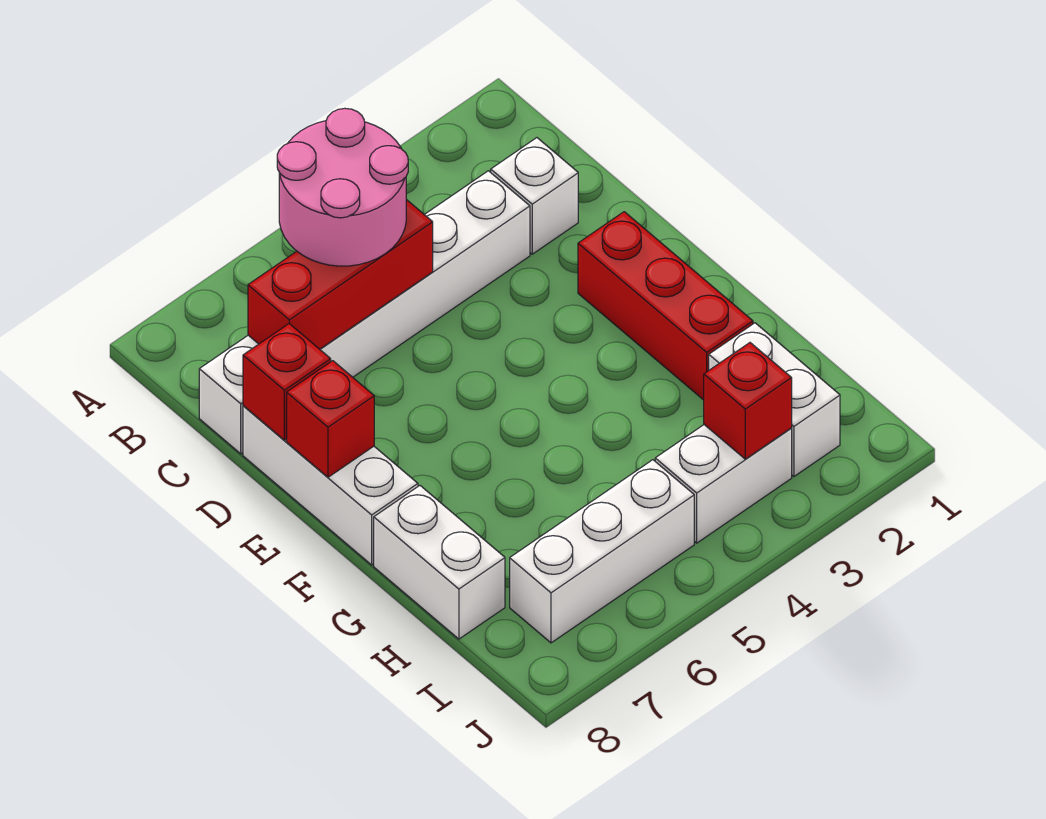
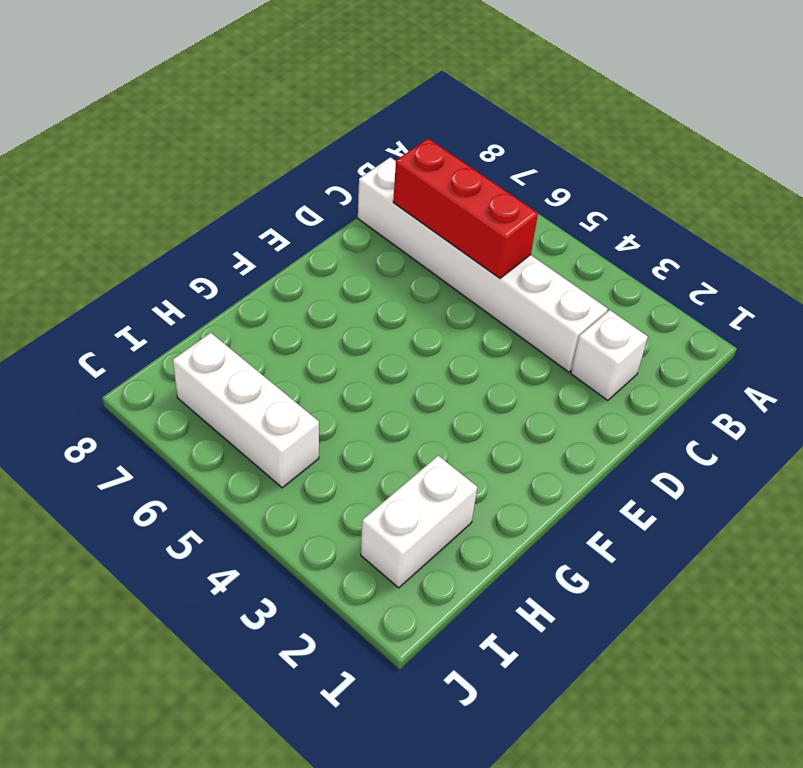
none -> white 1x3 brick [243,406,418,565]
none -> red 1x3 brick [578,212,753,400]
none -> white 1x2 brick [374,486,505,639]

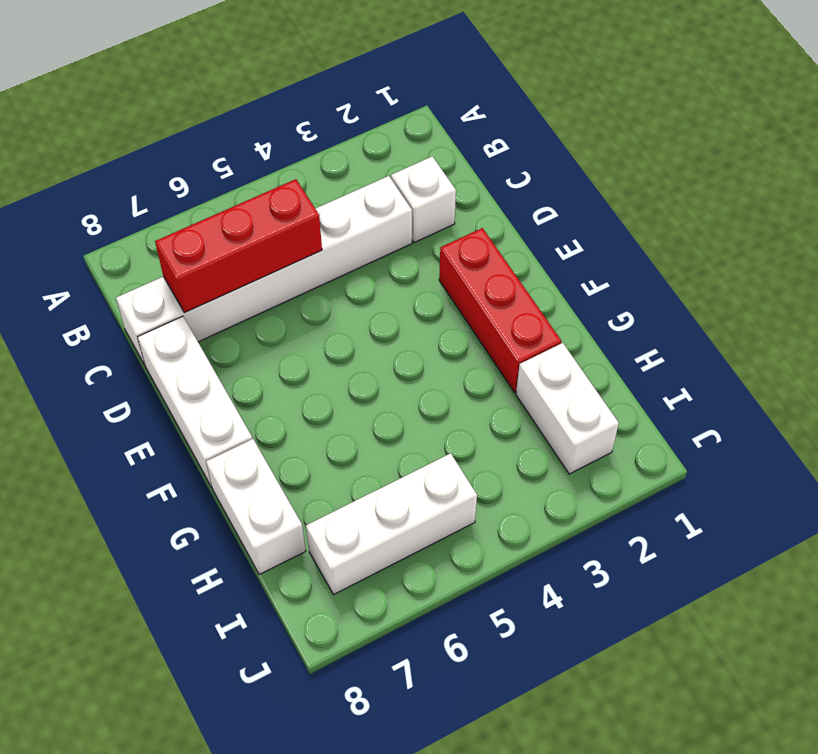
none -> white 1x2 brick [655,425,792,543]
none -> red 1x1 brick [243,324,331,440]
none -> red 1x1 brick [287,361,374,477]

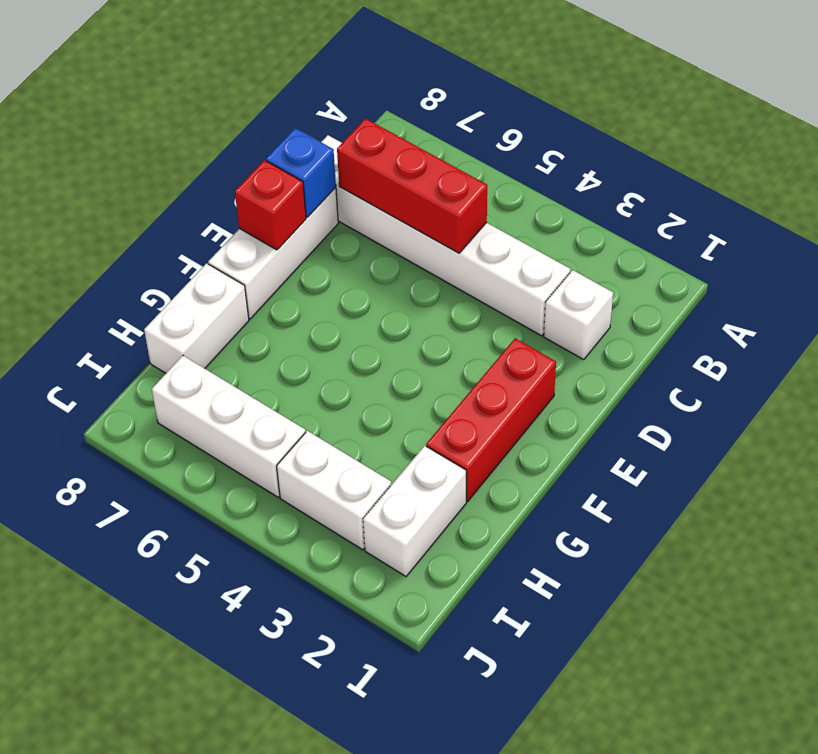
blue 1x1 brick [266,128,336,217] -> red 1x1 brick [243,324,331,440]
none -> red 1x1 brick [704,343,792,459]
none -> pink 2x2 round brick [277,108,408,266]

